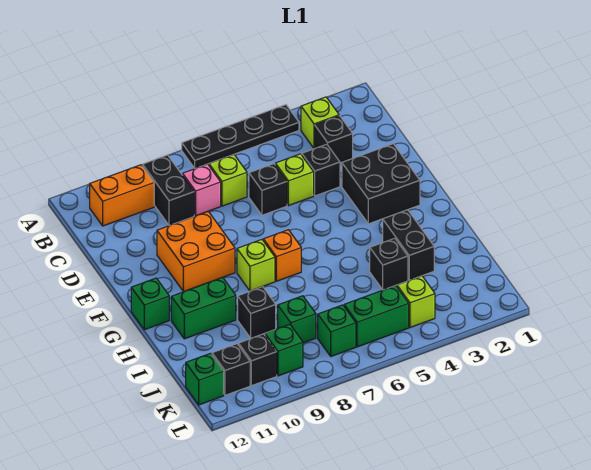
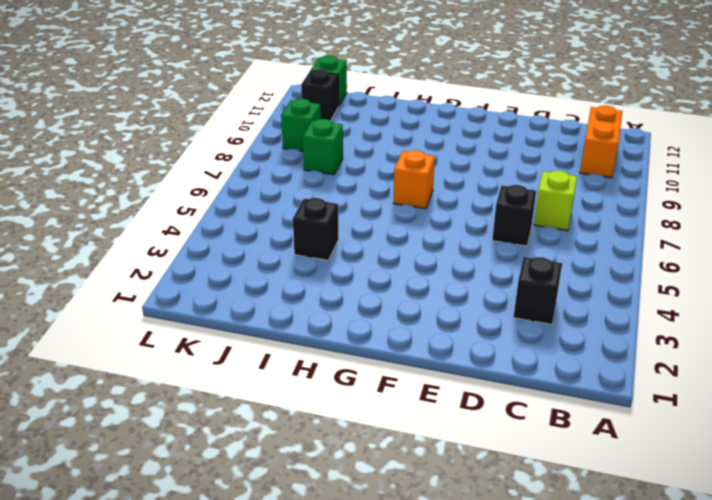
none -> black 1x4 plate [182,105,299,169]
none -> lime 1x1 brick [301,97,339,149]
none -> black 1x2 brick [143,155,194,226]

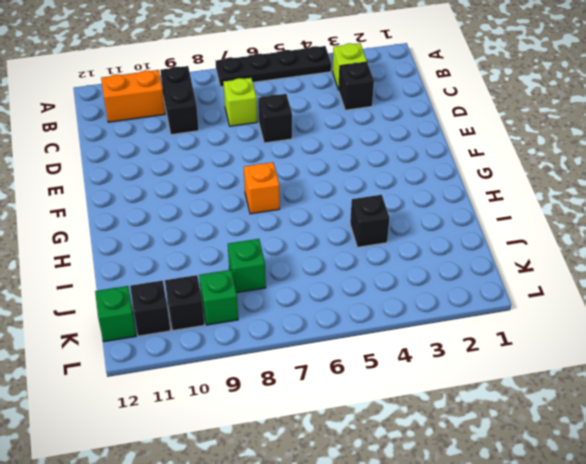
none -> pink 1x1 brick [183,164,221,216]
none -> black 1x1 brick [302,144,340,196]
none -> lime 1x1 brick [275,154,314,206]

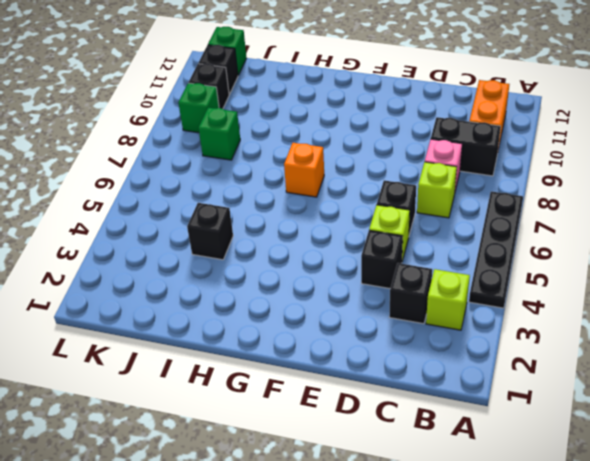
none -> black 2x2 brick [342,144,420,224]
none -> orange 2x2 brick [157,211,235,292]
none -> lime 1x1 brick [237,240,275,291]

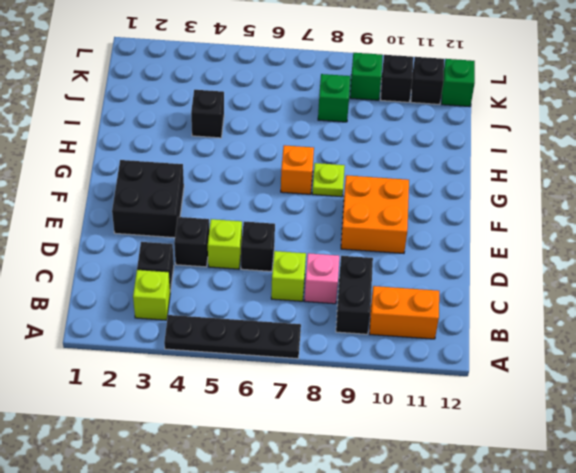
lime 1x1 plate [312,163,345,197] -> lime 1x1 brick [237,240,275,291]
none -> green 1x1 brick [131,278,169,330]
none -> black 1x2 brick [383,210,434,280]
none -> green 1x2 brick [171,277,236,339]

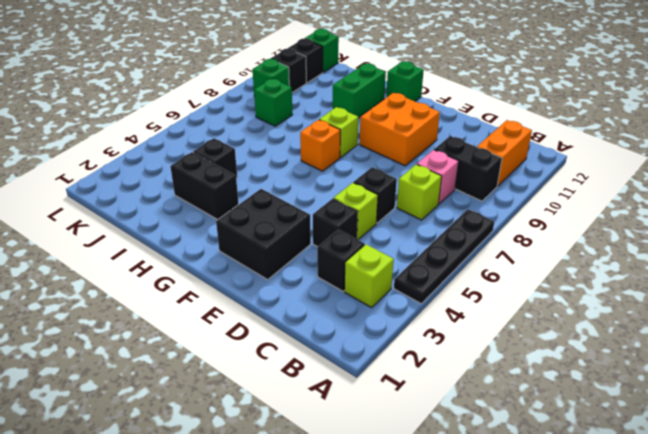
none -> black 1x1 brick [238,287,276,338]
none -> lime 1x1 brick [397,276,435,328]
none -> green 1x2 brick [344,286,409,347]

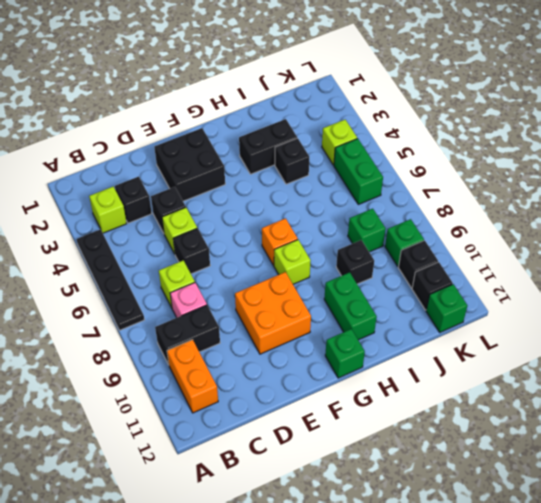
none -> green 1x1 brick [318,305,356,356]

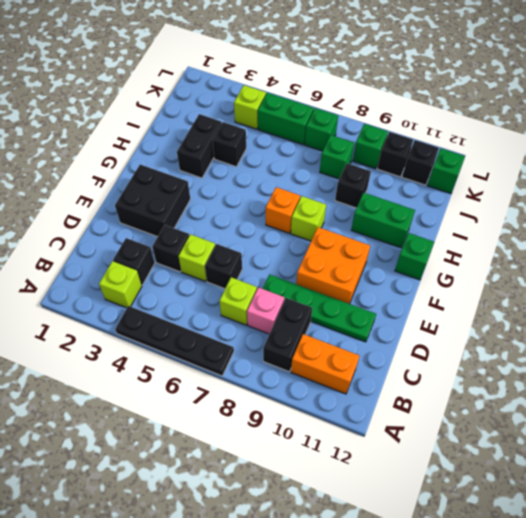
green 1x4 plate [263,275,376,342] -> none

